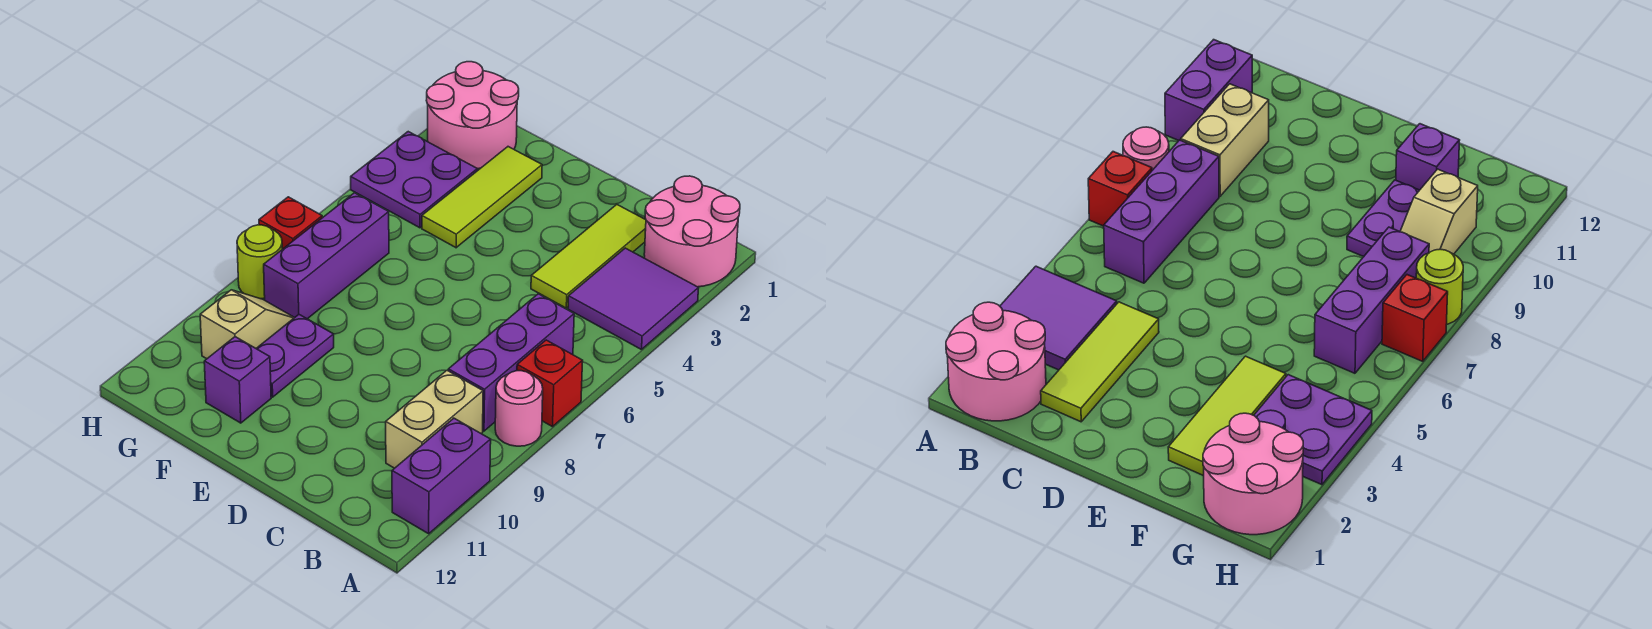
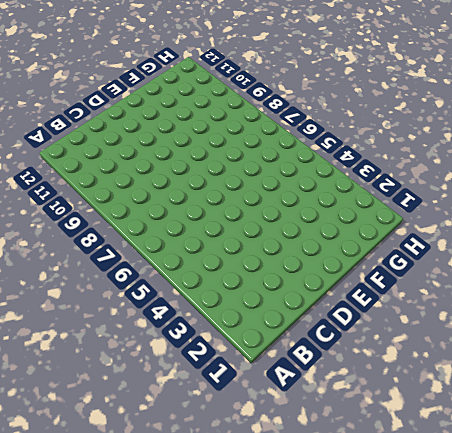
none -> pink 2x2 round brick [644,176,740,287]
none -> purple 2x2 tile [568,248,698,350]
none -> red 1x1 brick [517,340,583,427]

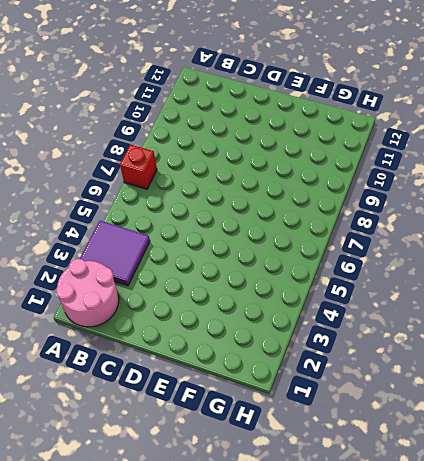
none -> pink 1x1 round brick [495,371,543,446]
none -> purple 1x2 brick [392,418,491,534]
none -> purple 1x3 brick [448,294,574,431]

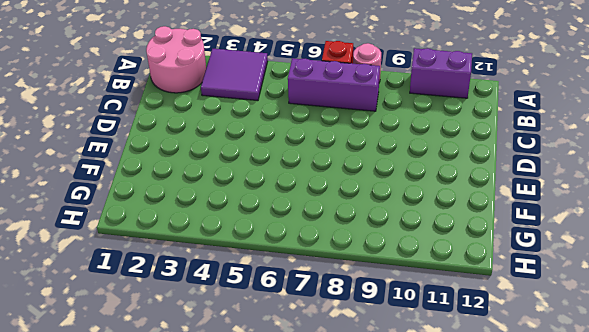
none -> tan 1x2 brick [386,370,483,468]
none -> lime 1x3 tile [531,205,646,308]
none -> lime 1x3 tile [422,147,542,248]

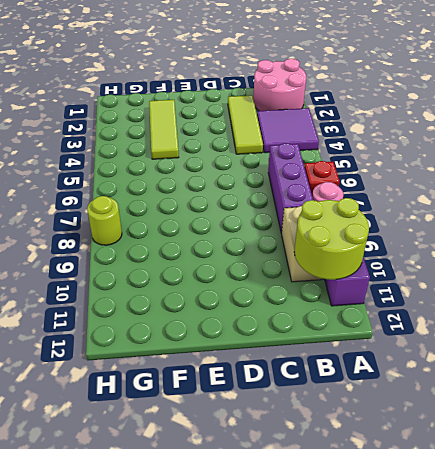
lime 2x2 round brick [294,198,369,280] -> none
none -> purple 1x2 plate [256,315,334,397]
none -> purple 1x1 brick [204,337,271,423]
none -> pink 2x2 round brick [426,62,519,169]

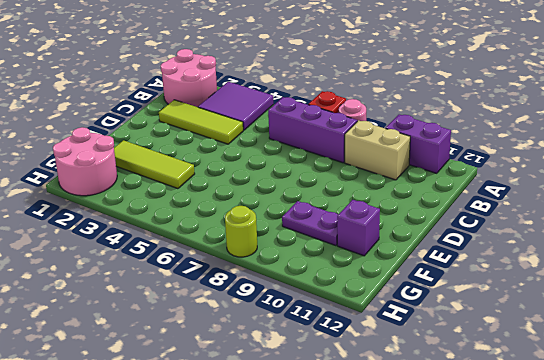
none -> purple 2x2 plate [351,132,477,228]
none -> purple 1x3 brick [264,193,389,319]
none -> tan 1x2 slope [200,290,294,359]

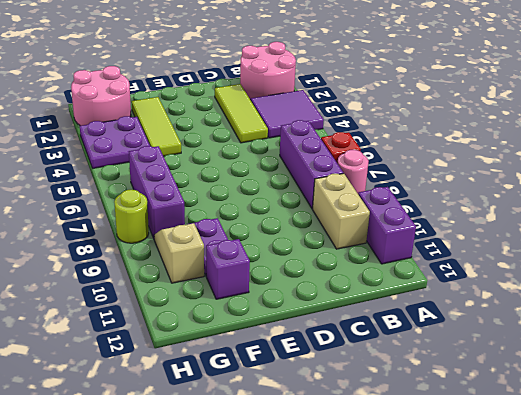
none -> red 1x1 brick [259,197,322,249]

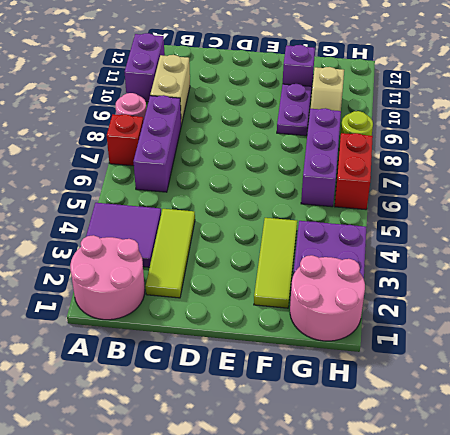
red 1x2 brick [335,133,373,210] -> red 1x1 brick [259,197,322,249]

